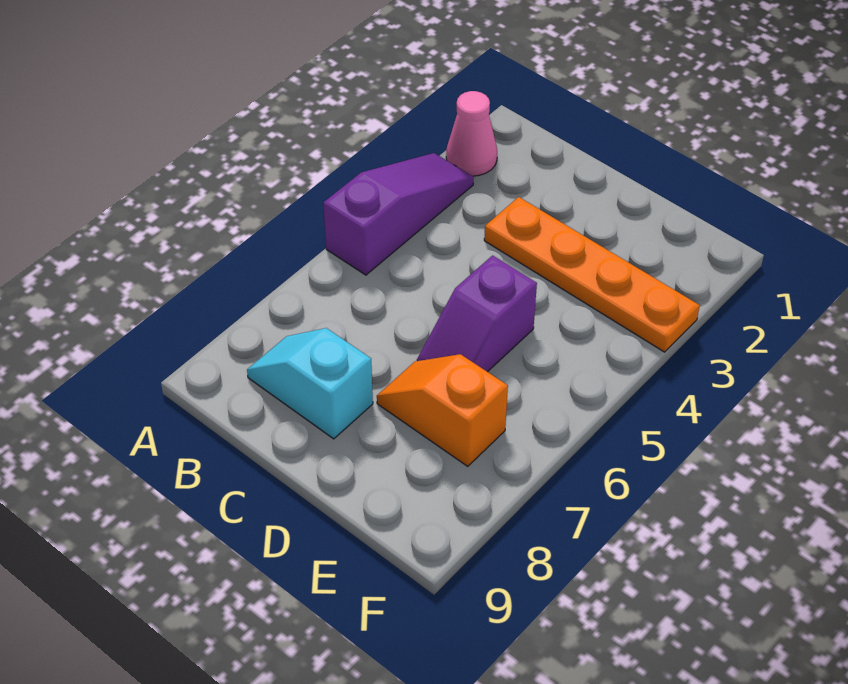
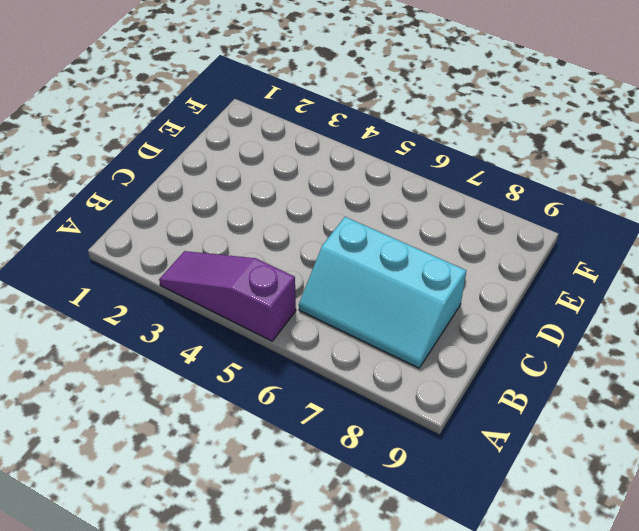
cyan 2x3 slope [299,217,466,368] -> cyan 1x2 slope [247,328,373,439]
none -> pink 1x1 cone [446,91,497,176]
none -> orange 1x4 plate [484,197,700,352]

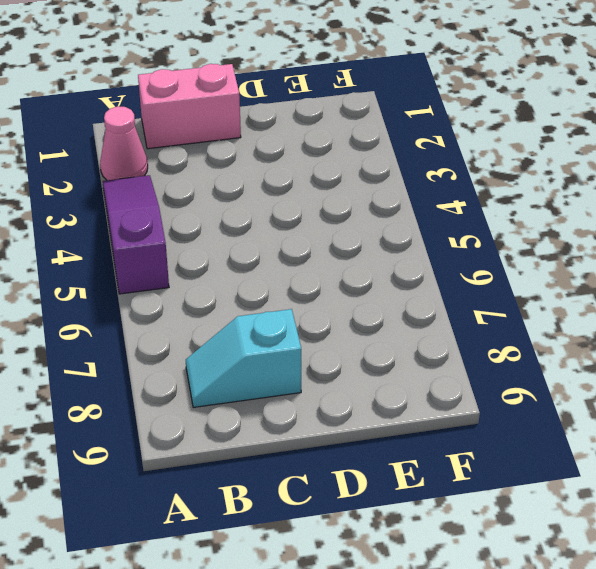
pink 1x2 brick [138,64,241,149] -> none
none -> orange 1x4 plate [484,197,700,352]
none -> purple 1x2 slope [417,255,537,372]

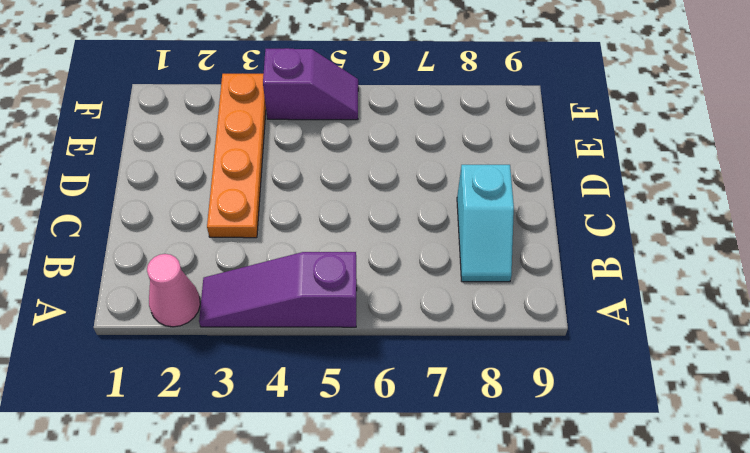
purple 1x2 slope [263,48,358,120] -> purple 1x2 slope moved to [417,255,537,372]
none -> orange 1x2 slope [377,354,508,466]

